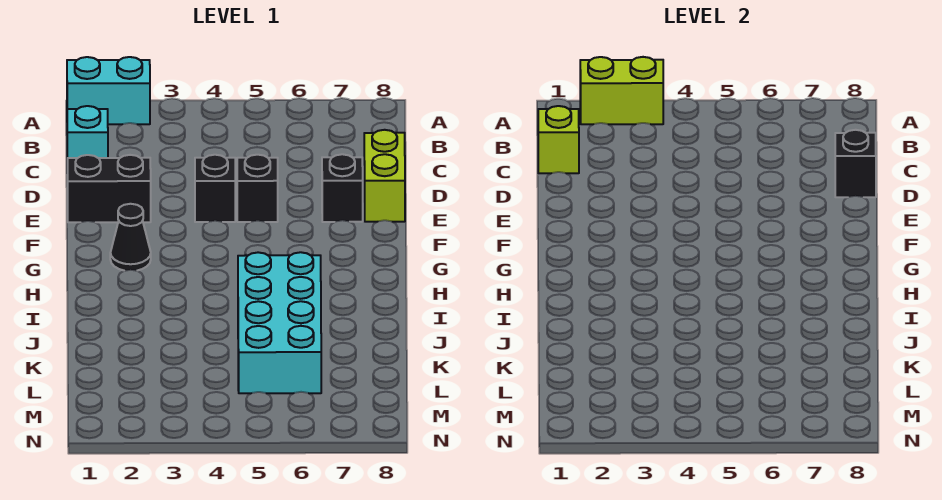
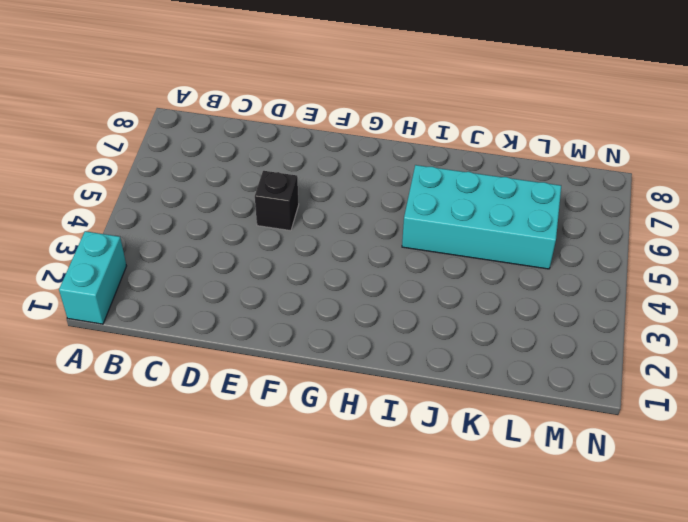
none -> cyan 1x1 brick [67,106,108,173]
none -> lime 1x2 brick [364,130,405,222]
none -> black 1x2 brick [68,155,151,222]

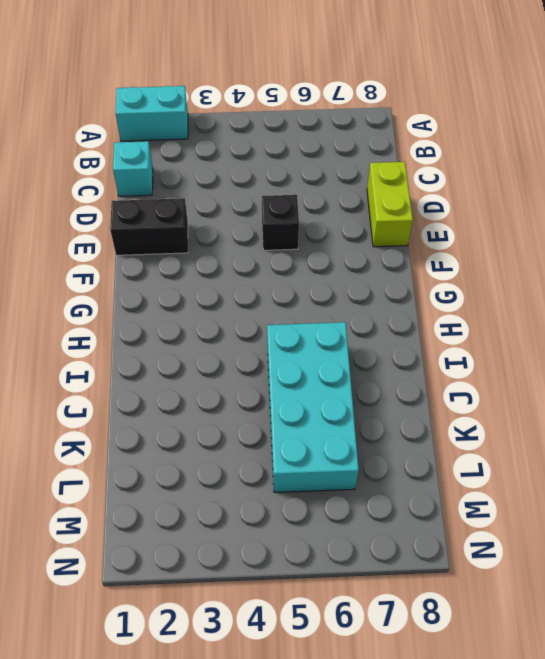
none -> black 1x1 brick [195,155,235,222]
none -> black 1x1 brick [322,154,363,222]
none -> black 1x1 cone [110,204,151,271]

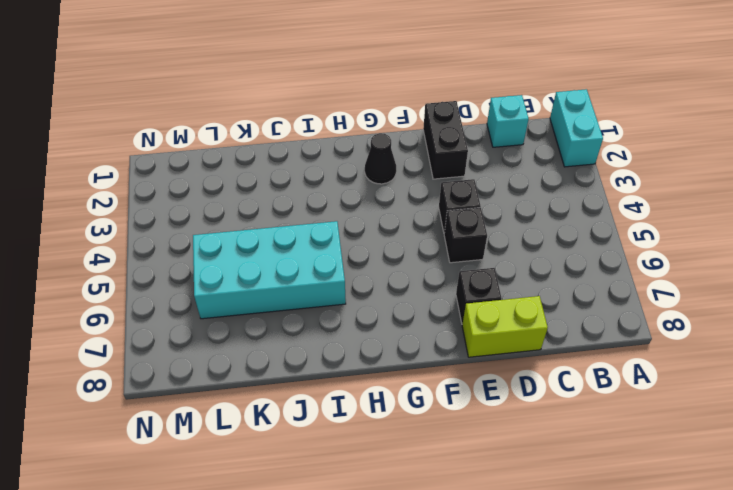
none -> lime 1x2 brick [580,57,663,124]
none -> lime 1x1 brick [538,106,579,173]
none -> black 1x1 brick [835,130,876,197]

